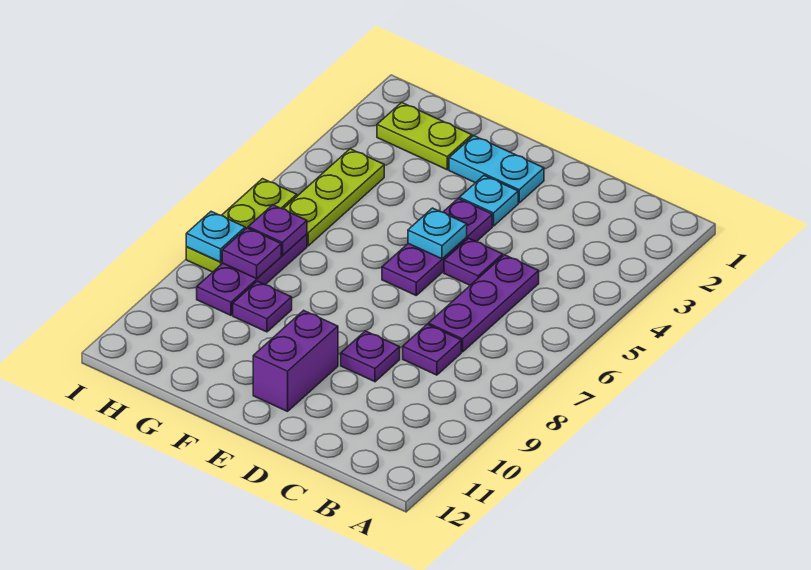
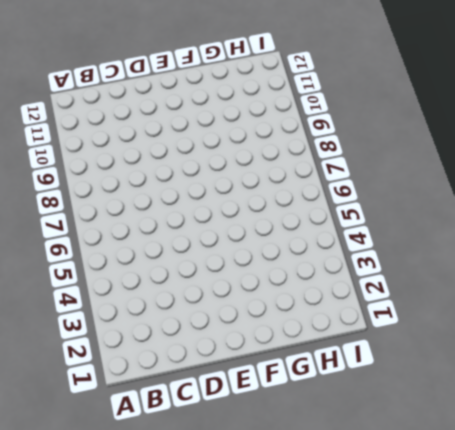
none -> purple 1x3 plate [428,255,539,352]
none -> purple 1x1 plate [403,324,461,375]
none -> purple 1x1 plate [444,238,503,285]

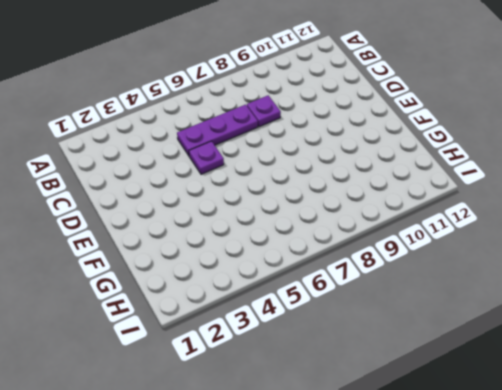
none -> purple 1x1 plate [341,331,400,382]
none -> cyan 1x2 plate [449,136,544,203]
none -> cyan 1x1 plate [459,176,518,226]

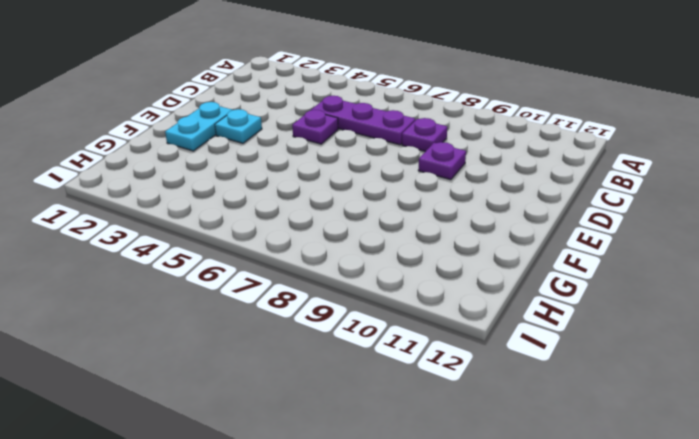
none -> purple 1x3 plate [382,198,492,295]
none -> purple 1x2 brick [253,310,338,411]
none -> lime 1x2 plate [377,102,472,170]

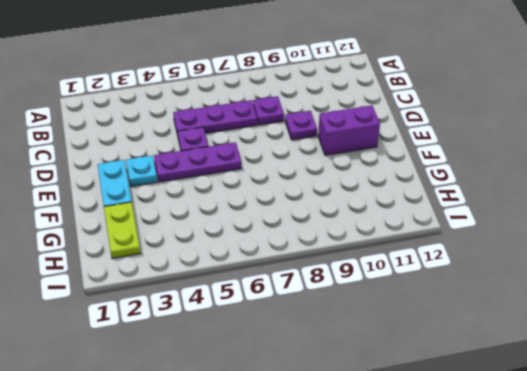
none -> purple 1x1 plate [233,281,292,332]
none -> lime 1x3 plate [284,149,384,246]
none -> purple 1x3 plate [197,234,307,315]

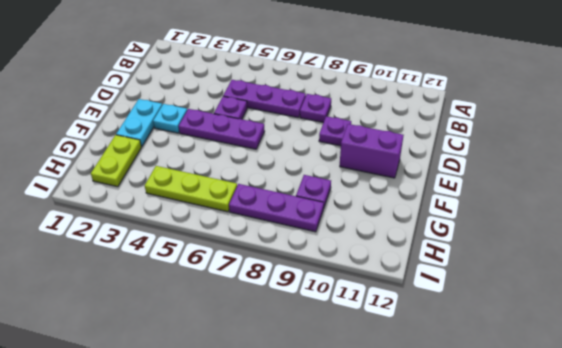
none -> lime 1x3 plate [186,179,297,272]
none -> cyan 1x1 plate [408,208,467,259]
none -> purple 1x1 plate [248,205,307,256]

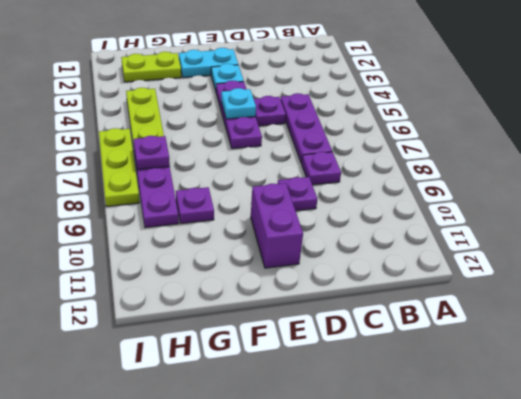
none -> purple 1x1 plate [222,228,281,279]
none -> cyan 1x1 plate [186,212,245,262]

